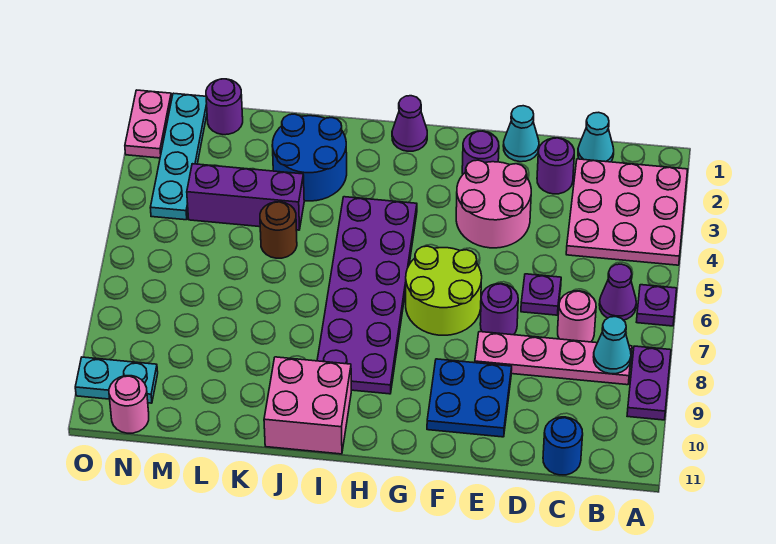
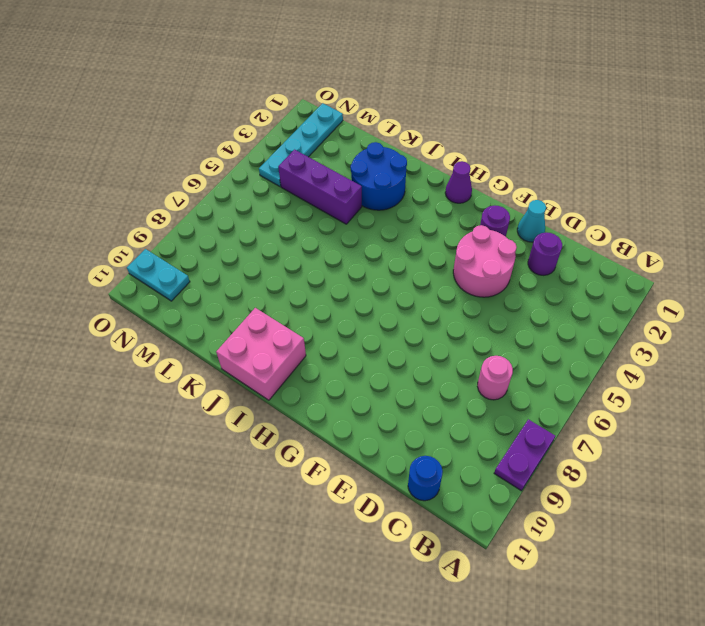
none -> pink 3x3 plate [566,159,688,265]
none -> purple 1x1 plate [637,285,677,326]
none -> purple 1x1 cone [599,264,636,320]

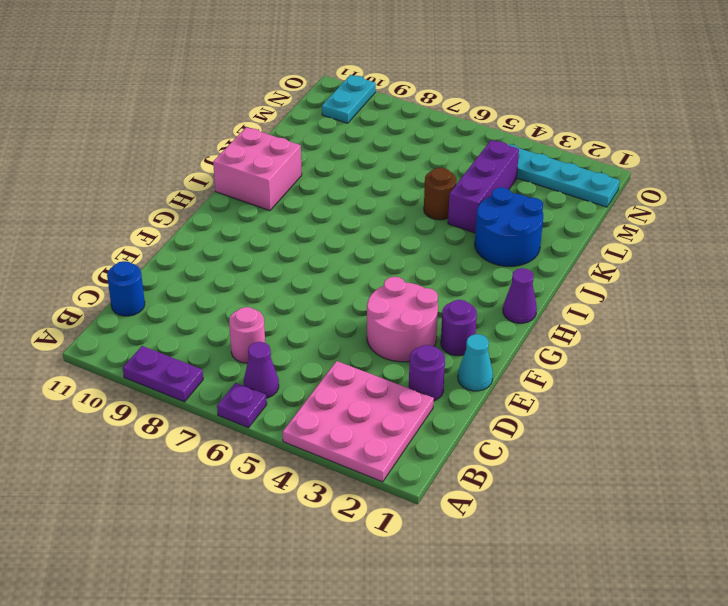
none -> pink 1x4 plate [475,332,632,385]
none -> cyan 1x1 cone [578,112,614,162]
none -> purple 1x1 plate [521,274,561,315]

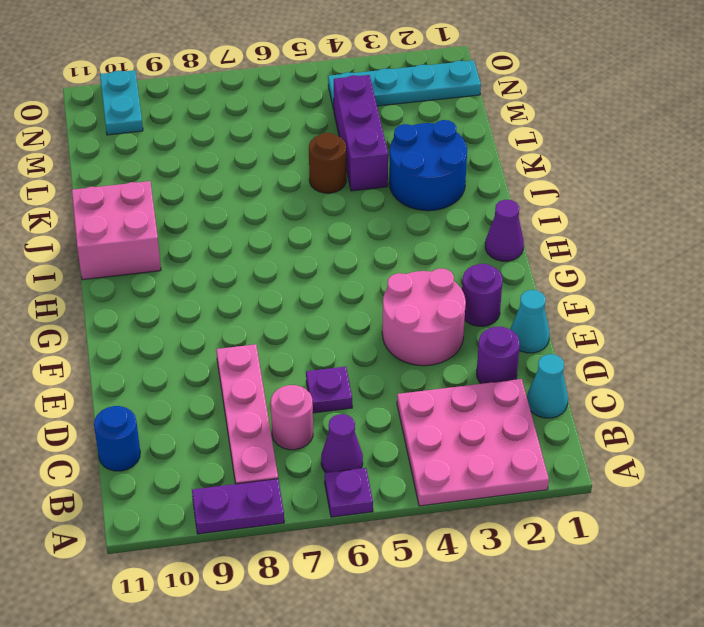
none -> purple 1x1 round brick [480,284,518,335]
none -> blue 2x2 plate [427,359,512,437]
none -> lime 2x2 round brick [406,246,482,335]

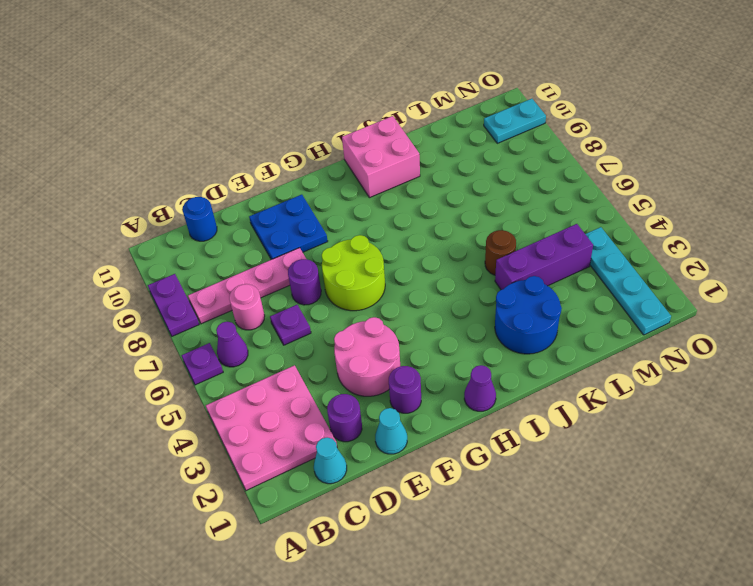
none -> purple 2x6 plate [317,197,417,394]
none -> purple 1x1 round brick [206,79,243,135]
none -> pink 1x1 round brick [109,376,149,433]

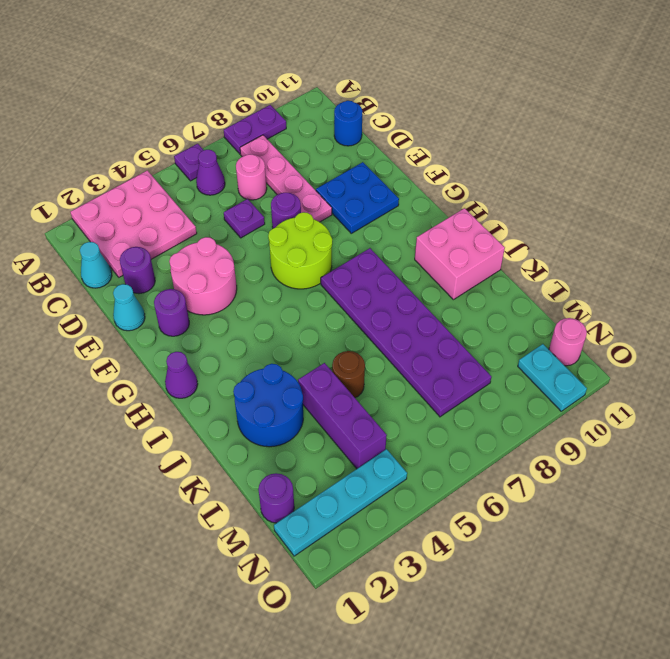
purple 2x6 plate [321,248,491,417] -> purple 2x6 plate turned to [317,197,417,394]
none -> pink 1x2 plate [125,90,172,158]
none -> cyan 1x1 cone [594,317,631,374]

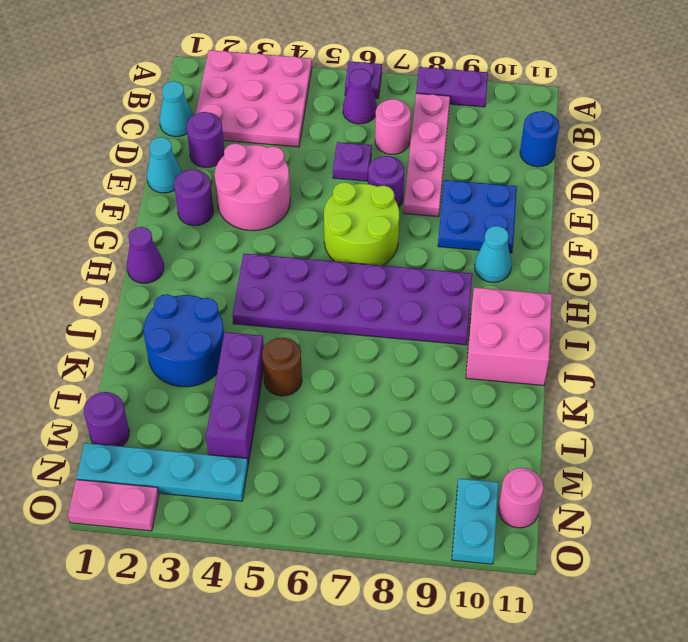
cyan 1x1 cone [475,226,512,282] -> cyan 1x1 cone moved to [594,317,631,374]

